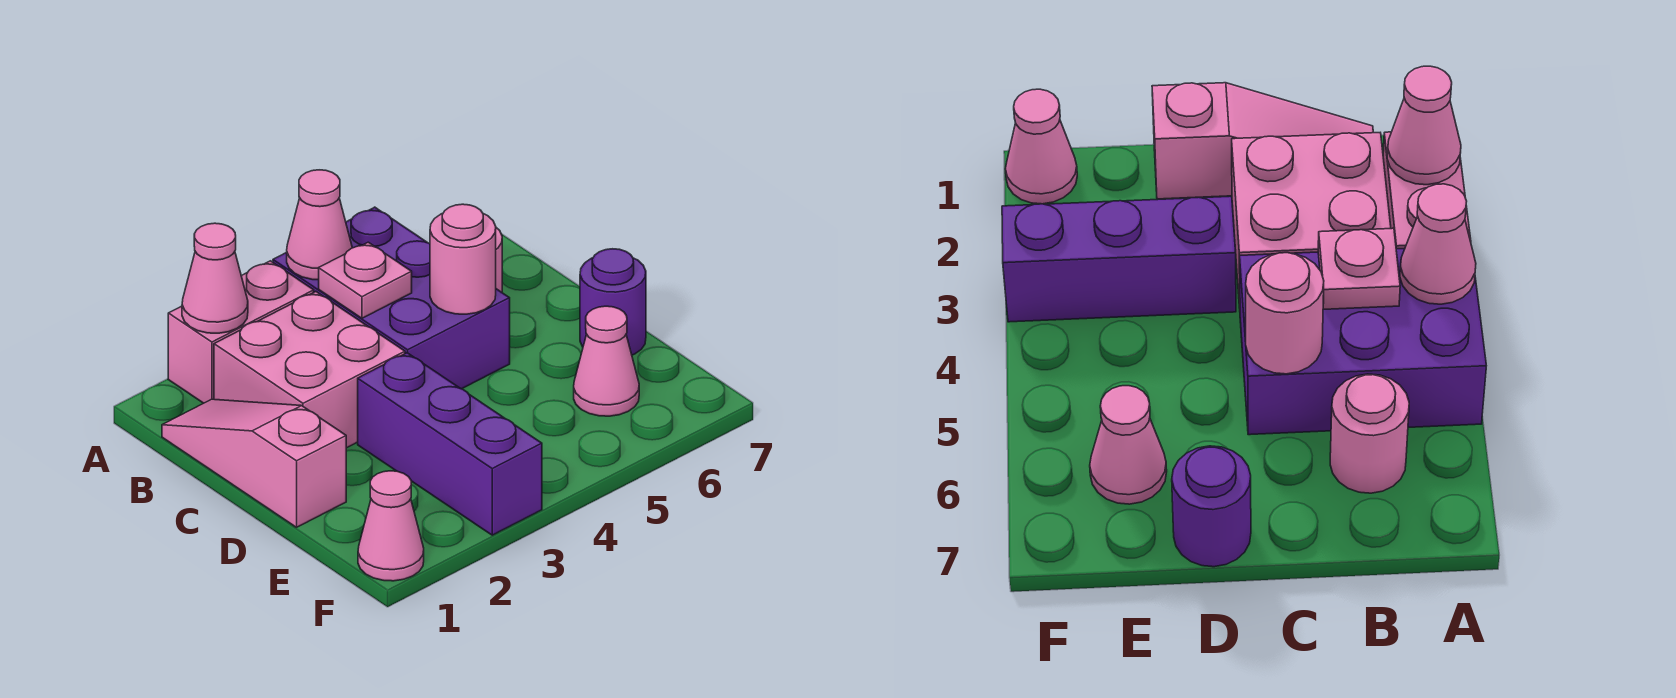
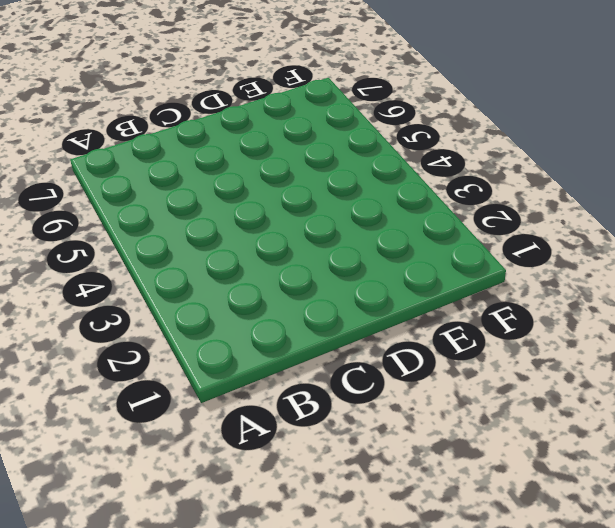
none -> pink 1x2 brick [168,261,314,403]
none -> purple 2x3 brick [273,207,510,389]
none -> pink 1x3 slope [162,399,346,527]

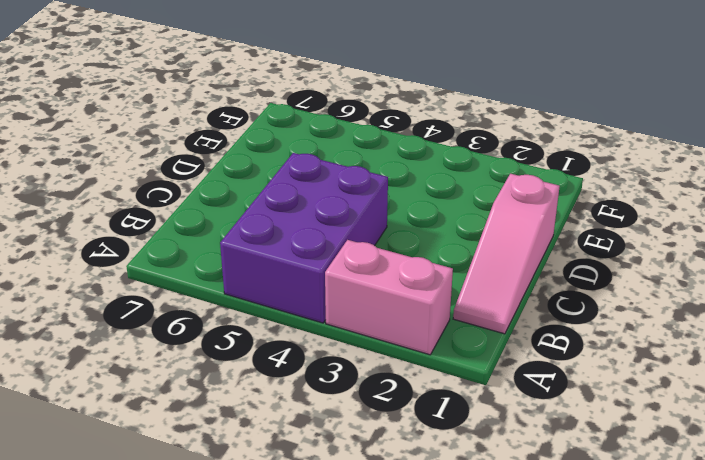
none -> pink 2x2 brick [214,292,405,448]
none -> pink 1x1 round brick [1330,374,1409,493]
none -> purple 1x3 brick [358,353,542,535]

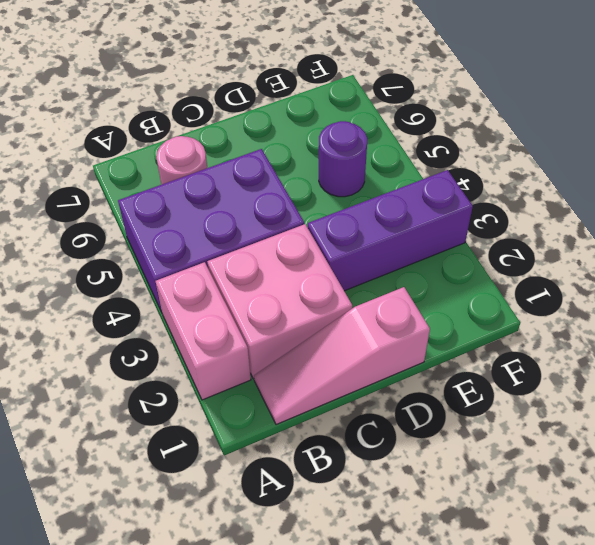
purple 1x1 round brick [319,121,367,197] -> purple 1x1 round brick moved to [580,249,646,355]
none -> pink 1x1 cone [574,306,639,416]
none -> pink 1x1 cone [358,471,424,581]
none -> pink 1x1 cone [182,223,248,333]

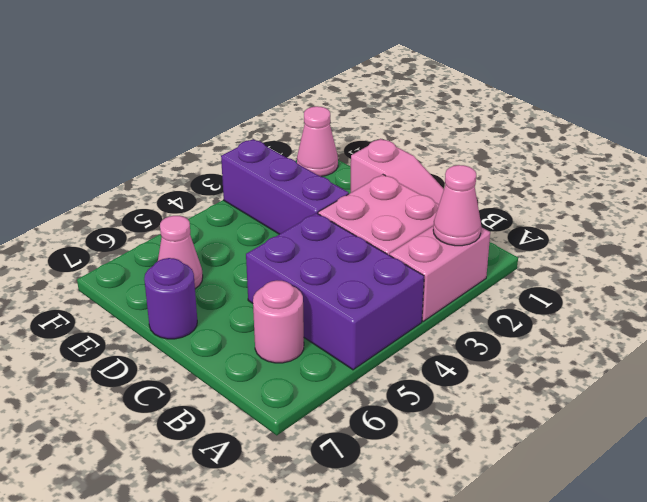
none -> pink 1x1 cone [287,170,352,280]
none -> pink 1x1 plate [319,242,412,318]
none -> pink 1x1 round brick [430,204,496,314]

